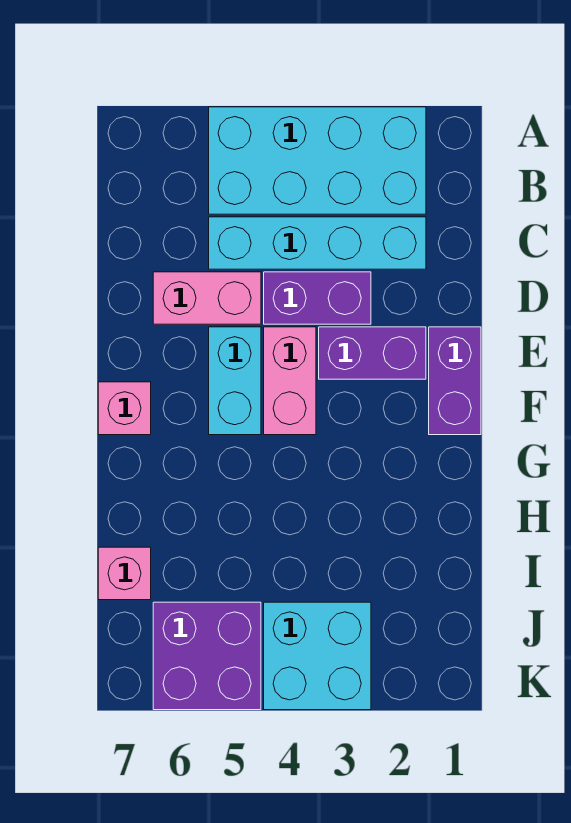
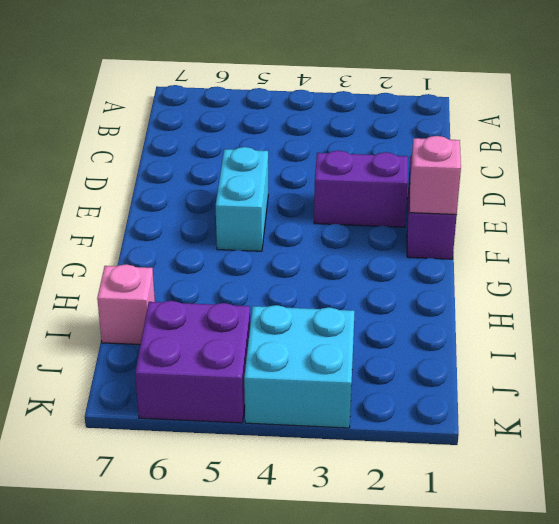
pink 1x1 brick [410,136,461,215] -> pink 1x1 brick moved to [98,382,151,435]
none -> cyan 2x4 brick [209,107,426,214]
none -> cyan 1x4 brick [209,217,426,269]
none -> purple 1x2 brick [264,272,371,324]

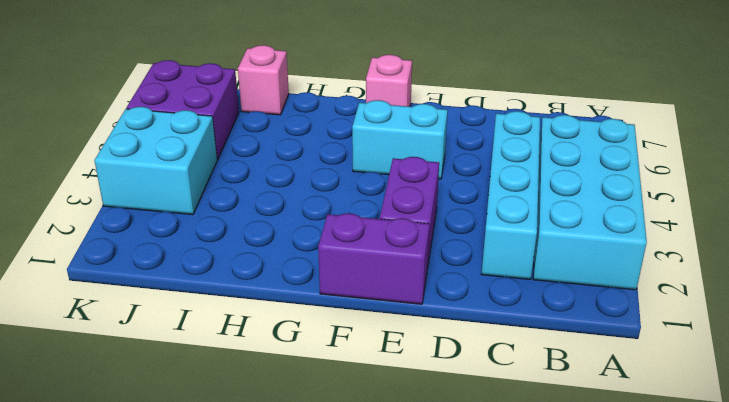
none -> purple 1x2 brick [264,272,371,324]
none -> pink 1x2 brick [153,272,261,324]
none -> pink 1x2 brick [264,327,316,435]

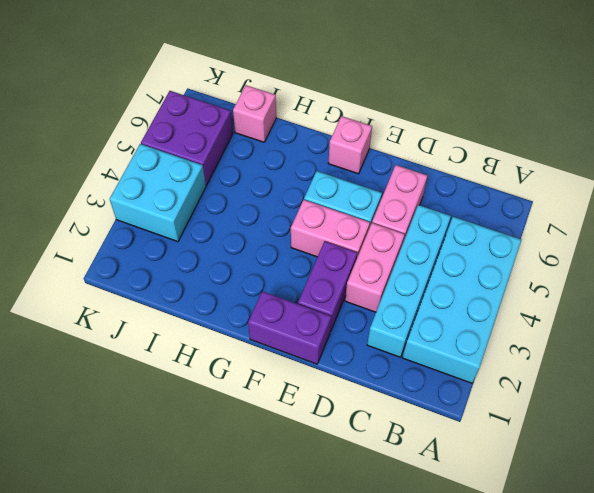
pink 1x2 brick [345,223,405,312] -> purple 1x2 brick [264,272,371,324]

